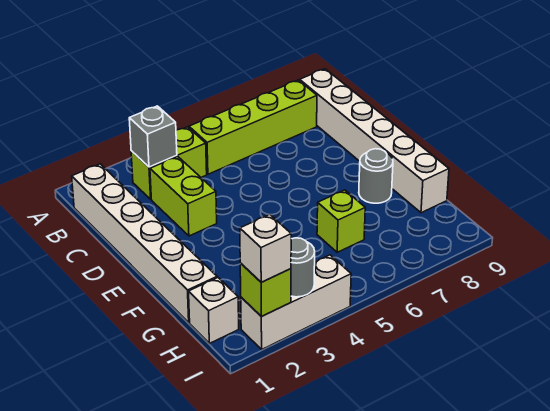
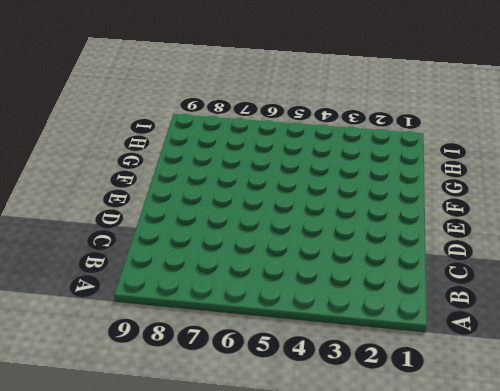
none -> white 1x6 brick [72,164,217,322]
none -> lime 1x2 brick [131,127,207,199]
none -> lime 1x4 brick [189,80,317,174]

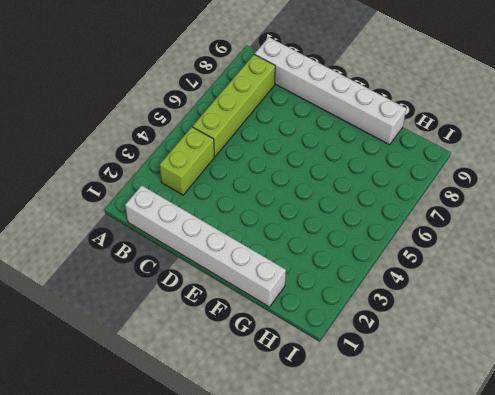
none -> lime 1x2 brick [150,157,217,236]
none -> grey 1x1 round brick [359,149,393,203]
none -> lime 1x1 brick [317,190,365,252]

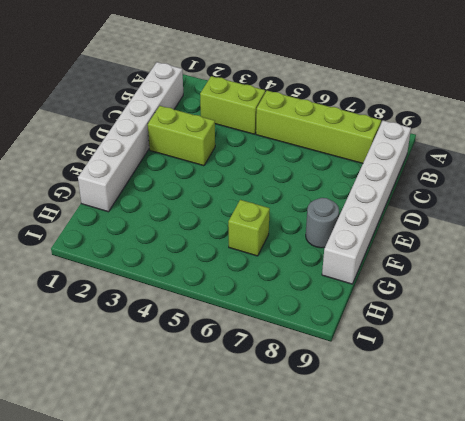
lime 1x2 brick [148,106,215,166] -> lime 1x2 brick turned to [150,157,217,236]
none -> white 1x1 brick [189,278,239,343]
none -> white 1x3 brick [241,255,351,349]
none -> grey 1x1 brick [129,106,177,167]

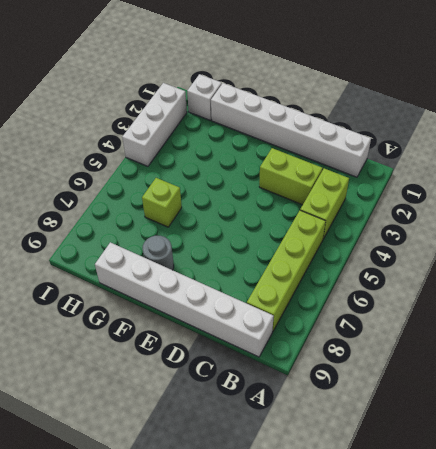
none -> grey 1x1 brick [129,106,177,167]
none -> lime 1x1 brick [240,263,291,317]
none -> grey 1x1 round brick [291,238,315,297]

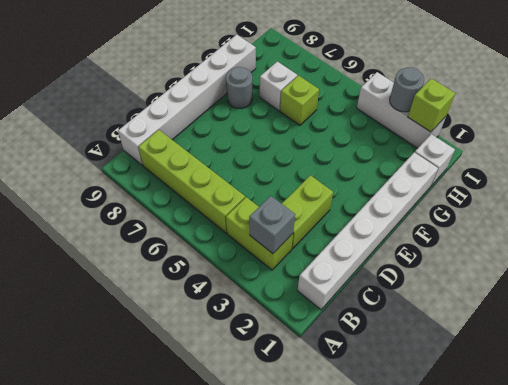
white 1x1 brick [260,61,297,111] -> white 1x1 brick moved to [240,214,291,282]

